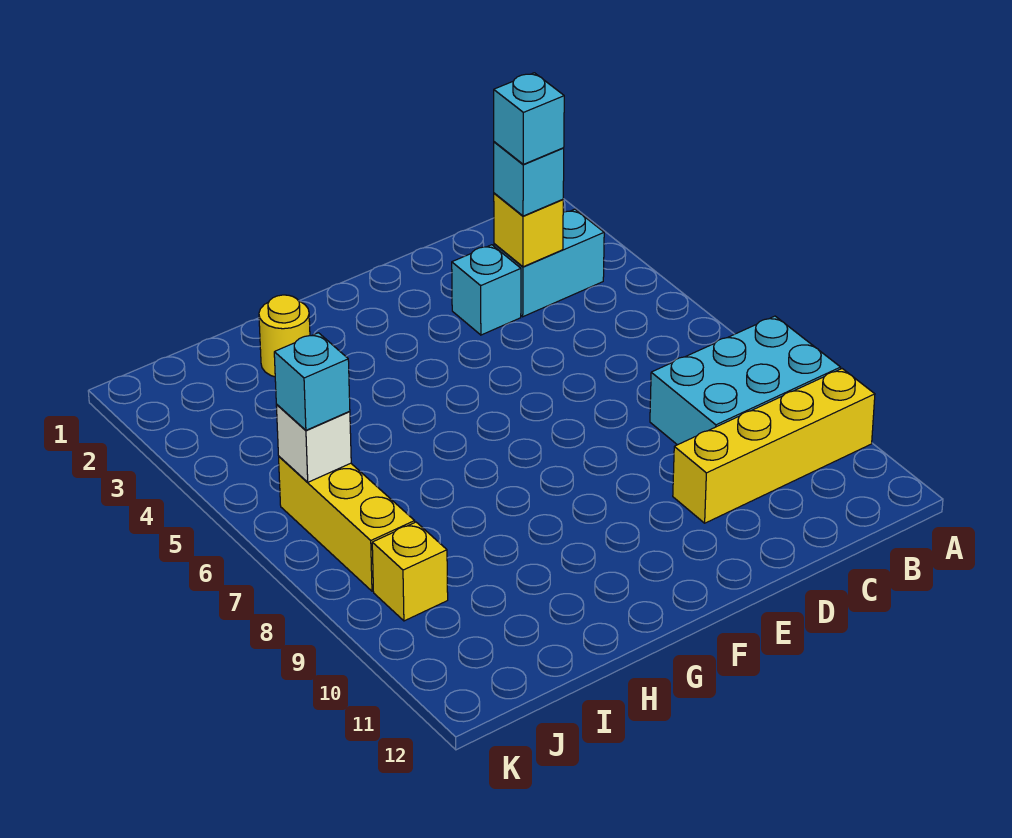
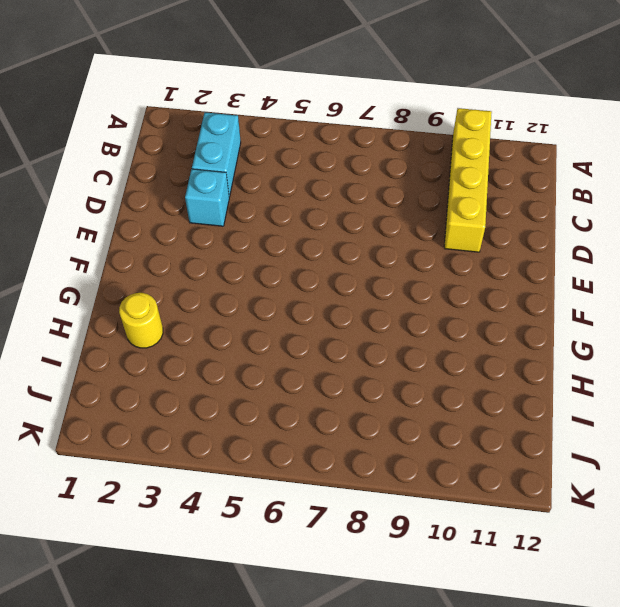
none -> cyan 2x3 brick [650,316,841,445]
none -> yellow 1x3 brick [279,457,415,591]
none -> yellow 1x1 brick [372,522,448,621]

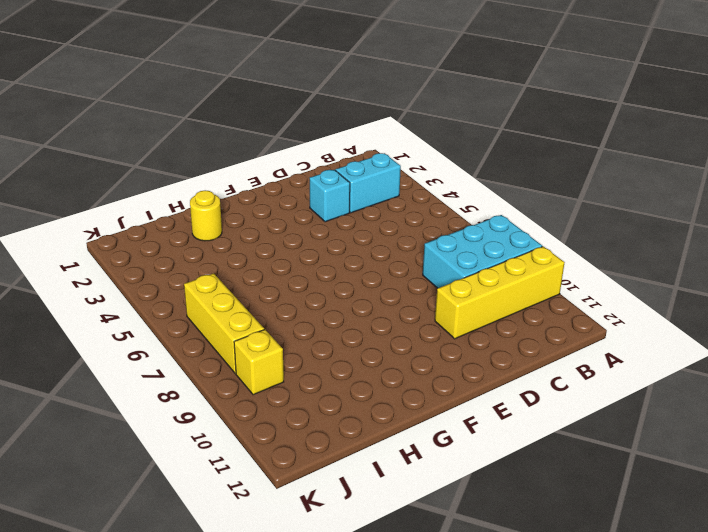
none -> yellow 1x1 brick [494,193,563,267]
none -> white 1x1 brick [276,405,351,482]
none -> cyan 1x1 brick [494,142,564,216]

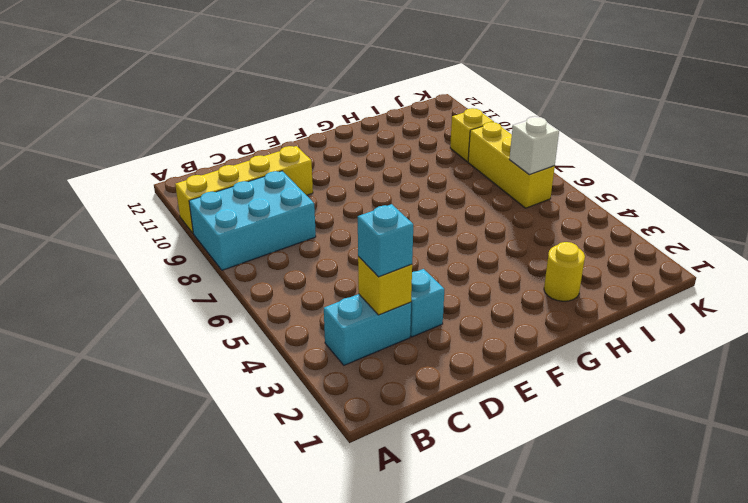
none -> cyan 1x1 brick [274,333,350,430]
none -> cyan 1x1 brick [494,73,564,164]

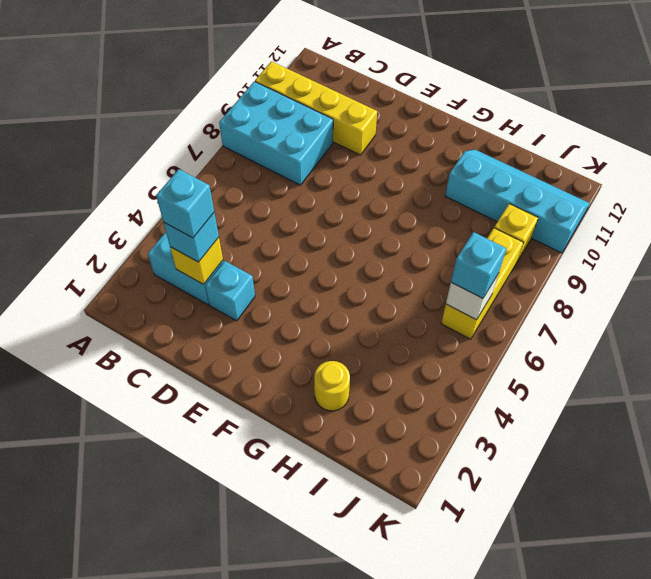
cyan 2x4 slope [445,149,590,253] -> none

